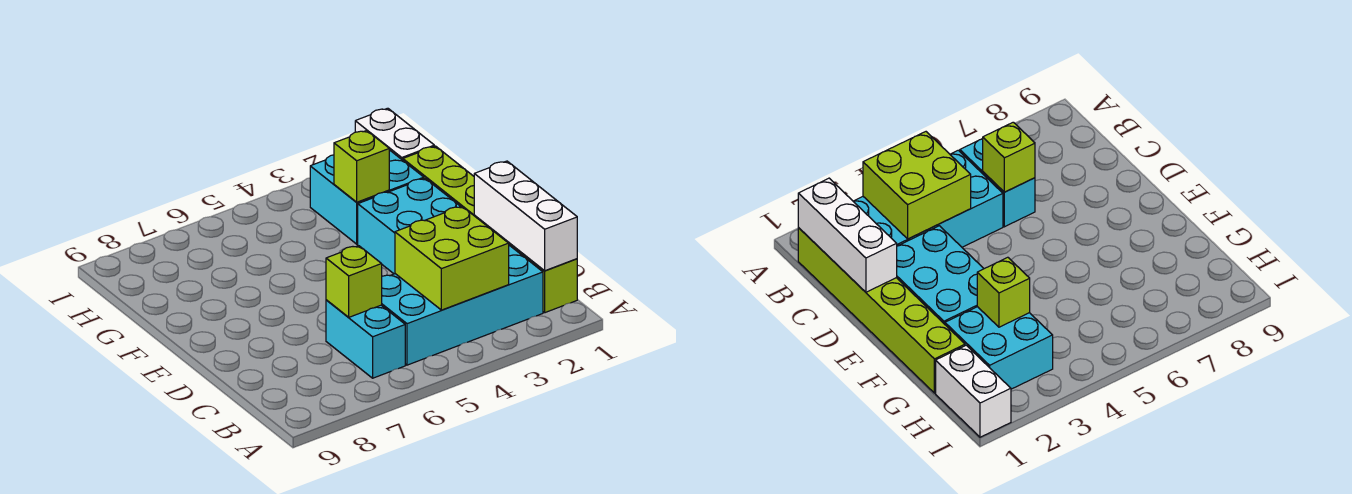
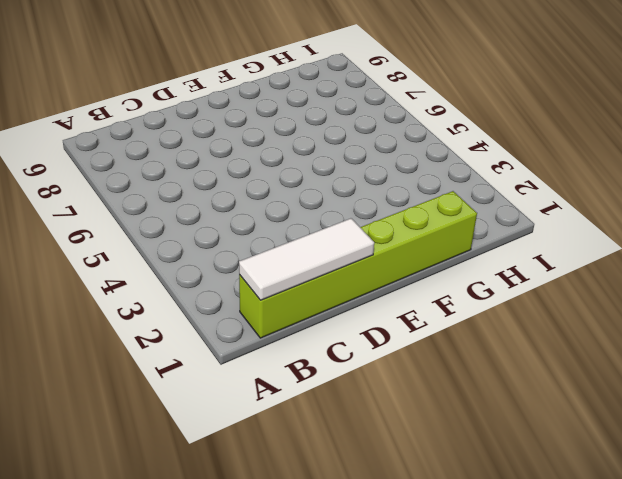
white 1x3 tile [239,218,374,300] -> white 1x3 brick [474,161,577,271]
none -> cyan 2x4 brick [382,245,543,365]
none -> cyan 1x2 brick [326,300,405,378]

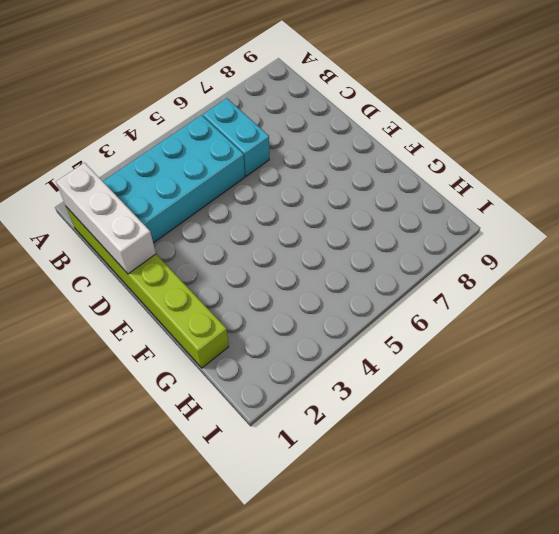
none -> cyan 2x3 brick [358,178,461,274]
none -> cyan 2x2 brick [310,150,424,244]

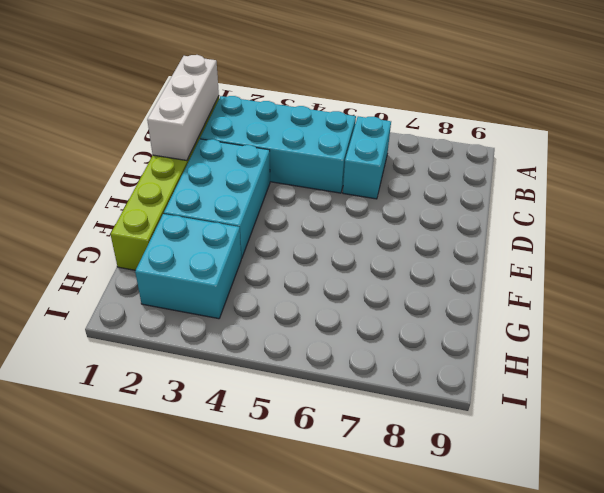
none -> white 1x2 brick [355,108,434,160]
none -> lime 2x2 brick [395,206,509,310]

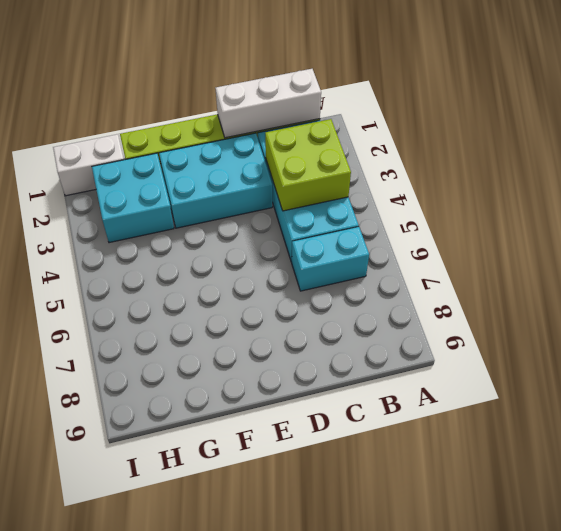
none -> lime 1x1 brick [326,246,382,317]
none -> lime 1x1 brick [334,130,389,202]

